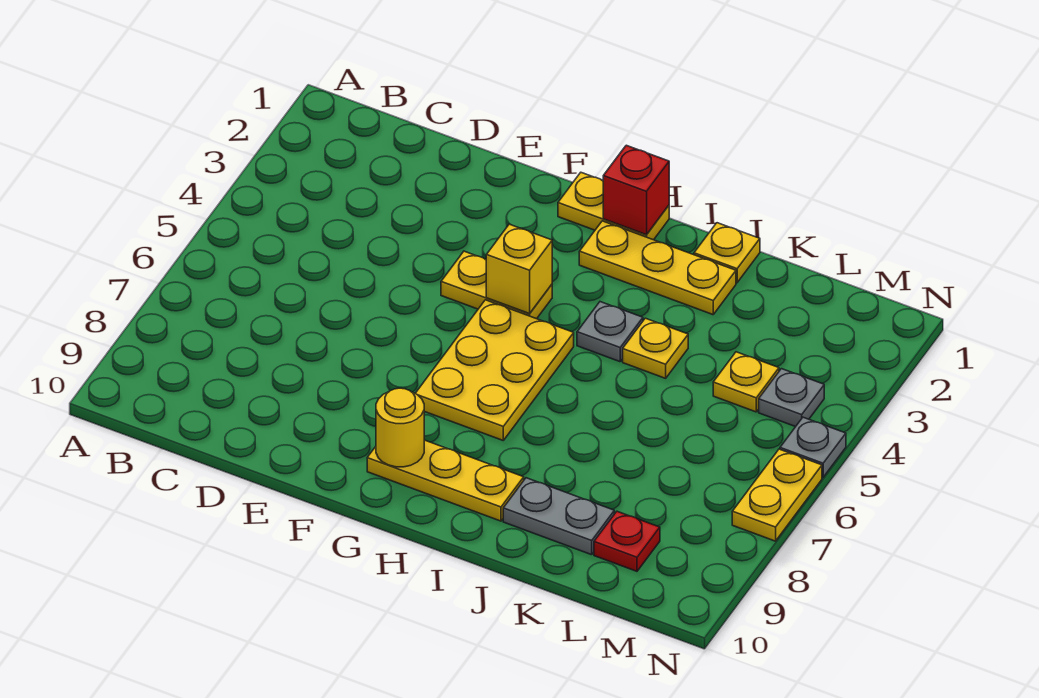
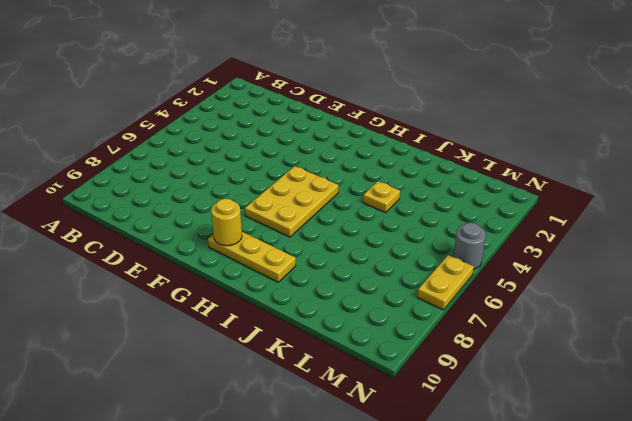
grey 1x1 round brick [453,223,486,270] -> grey 1x1 plate [780,417,846,477]
none -> yellow 1x2 plate [441,251,552,319]
none -> yellow 1x2 plate [558,173,669,240]
none -> yellow 1x3 plate [579,221,736,315]

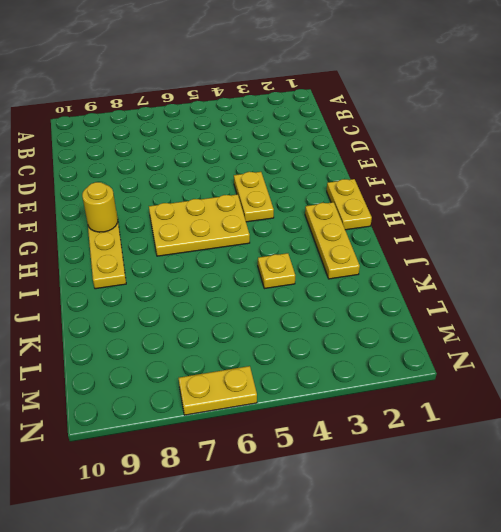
none -> grey 1x1 plate [577,302,643,362]
none -> yellow 1x1 plate [694,223,760,283]
none -> grey 1x2 plate [503,478,614,555]

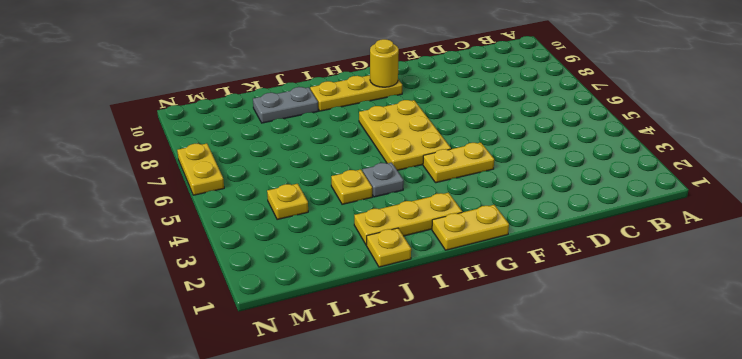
none -> red 1x1 plate [594,511,660,571]
none -> grey 1x1 plate [759,369,824,427]
none -> grey 1x1 plate [780,417,846,477]

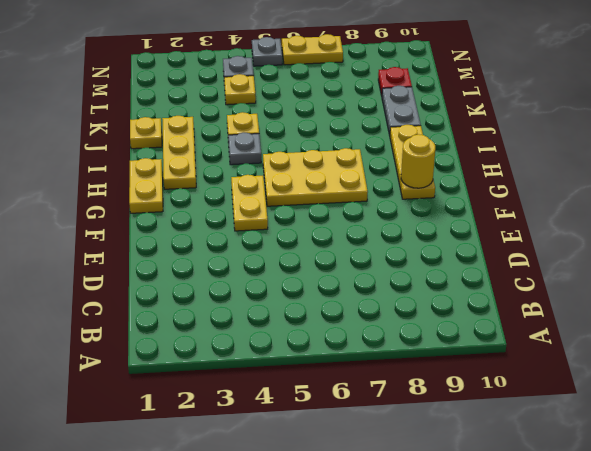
none -> yellow 1x1 brick [486,224,552,314]
none -> red 1x1 brick [603,145,669,235]

